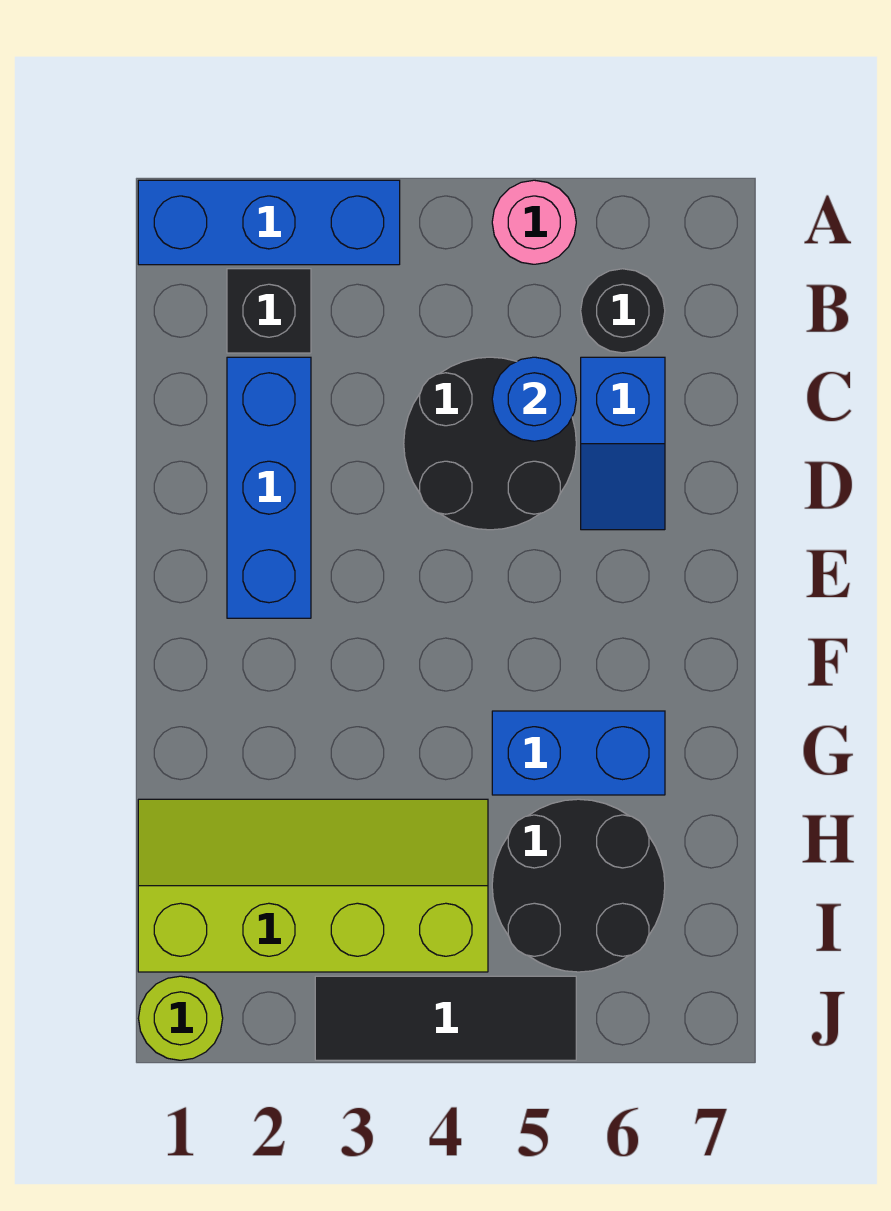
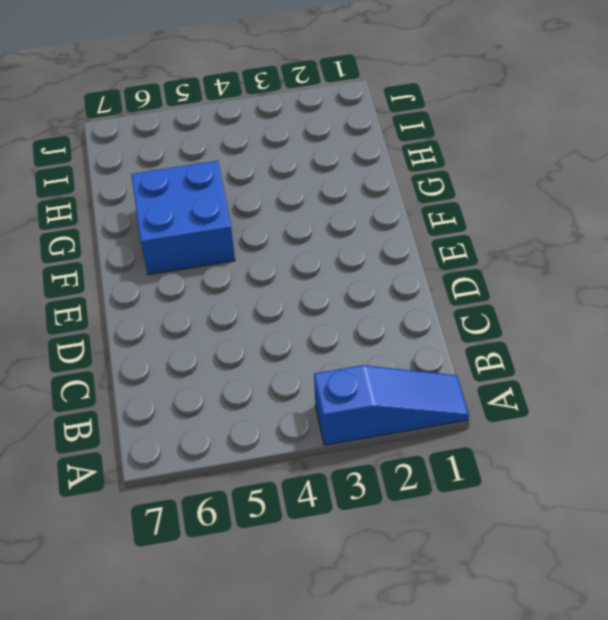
blue 1x3 slope [314,365,469,445] -> blue 1x3 brick [138,180,400,265]
blue 2x2 brick [131,161,235,275] -> blue 1x2 brick [492,711,665,795]
none -> pink 1x1 round brick [492,180,576,264]
none -> black 1x1 brick [227,269,311,353]
none -> black 1x1 round brick [581,269,665,353]

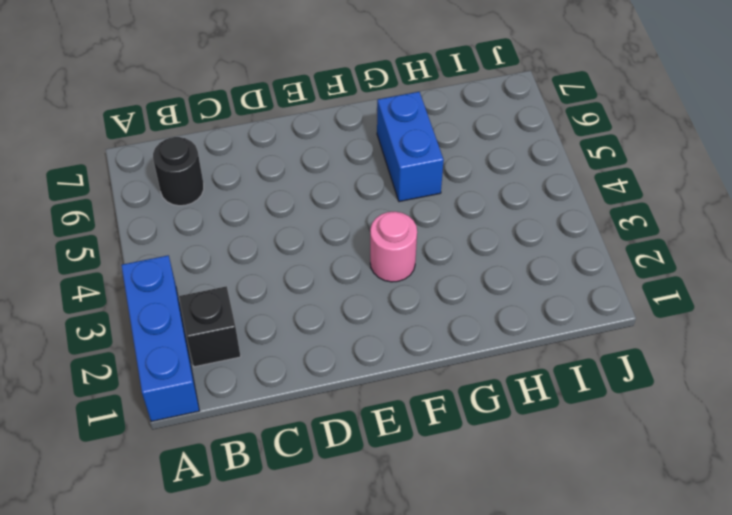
pink 1x1 round brick [370,212,417,282] -> pink 1x1 round brick moved to [492,180,576,264]
none -> blue 1x3 brick [227,357,311,618]
none -> black 2x2 round brick [404,357,576,530]
none -> blue 1x2 slope [581,357,665,530]

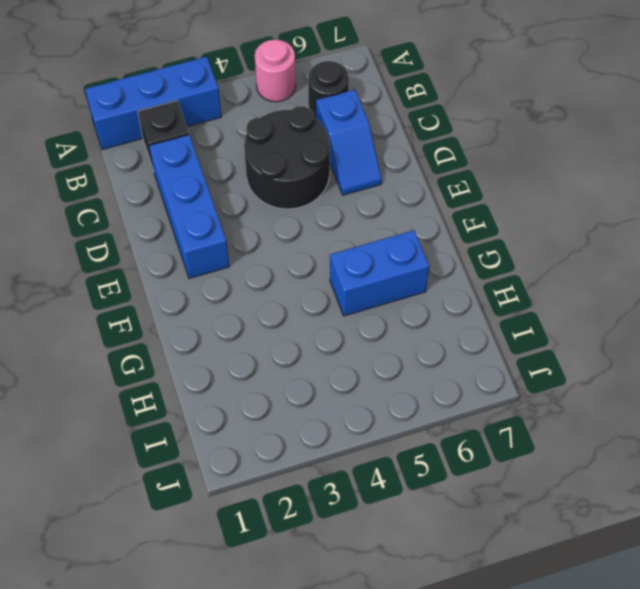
none -> lime 2x4 slope [138,799,488,972]
none -> black 2x2 round brick [492,799,665,972]
none -> lime 1x1 round brick [138,976,223,1060]

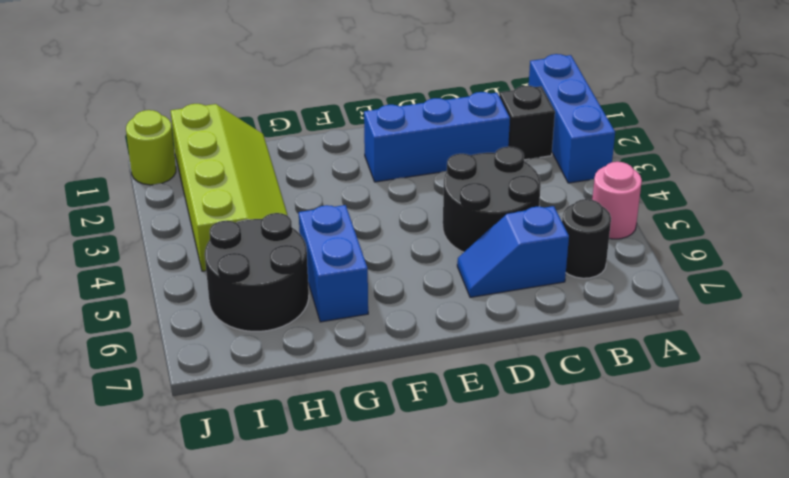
none -> black 1x3 tile [315,976,576,1060]
none -> blue 1x1 round brick [492,357,576,441]

